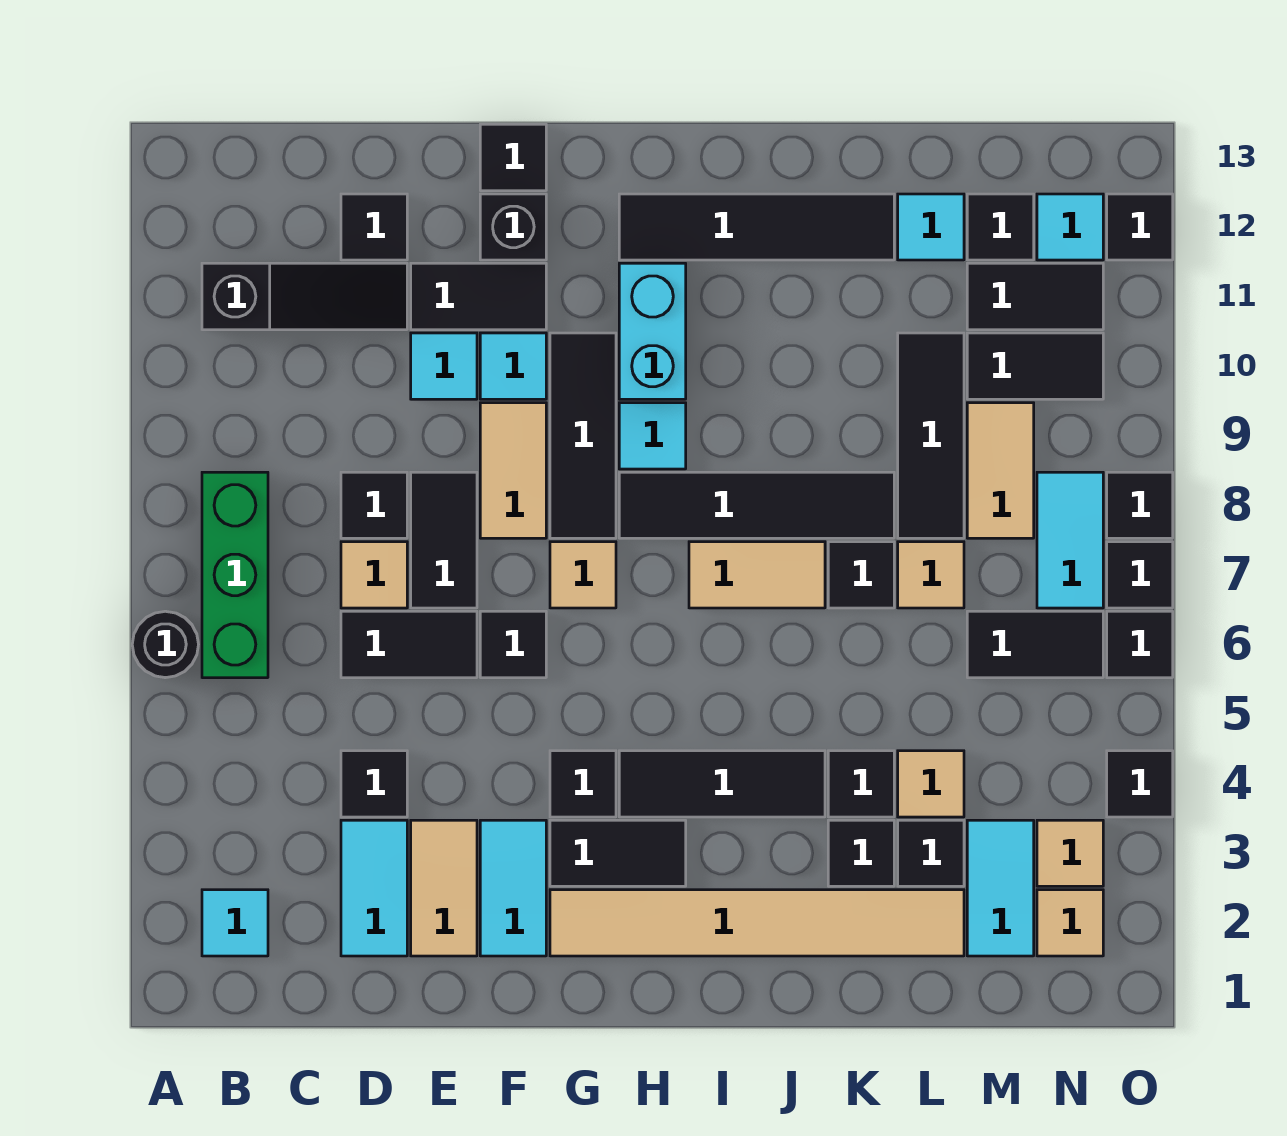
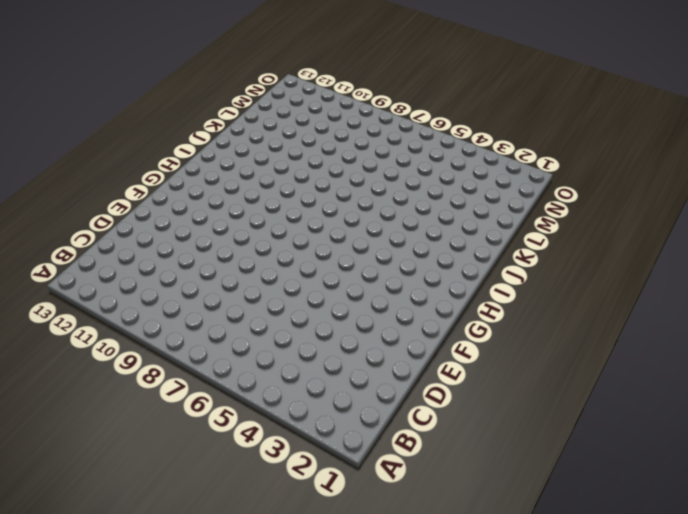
none -> black 1x1 round brick [132,611,198,678]
none -> cyan 1x1 tile [202,890,268,956]
none -> green 1x3 brick [202,472,268,678]
none -> black 1x3 slope [202,263,407,330]

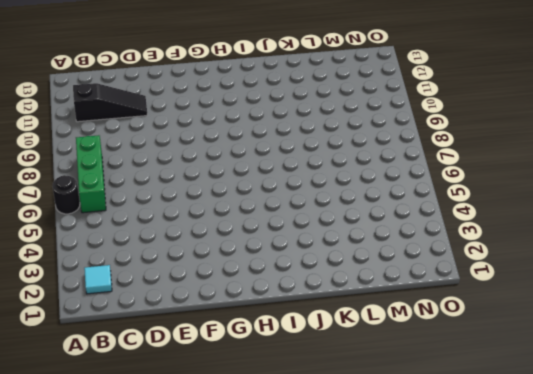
none -> cyan 1x2 tile [341,820,407,956]
none -> black 1x1 tile [341,751,407,817]
none -> black 1x2 tile [341,611,477,678]
none -> tan 1x1 tile [341,542,407,608]

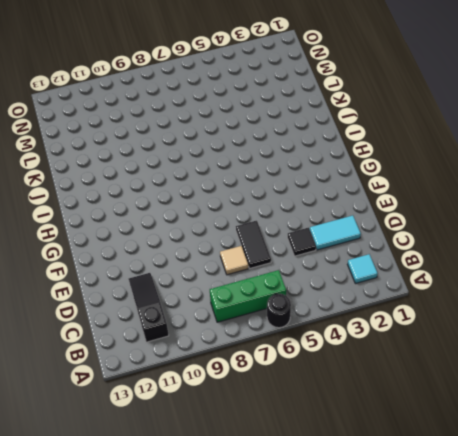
none -> black 1x1 tile [341,472,407,538]
none -> black 1x1 tile [341,194,407,260]
none -> tan 1x2 tile [411,820,477,956]
none -> black 1x2 tile [411,472,477,608]

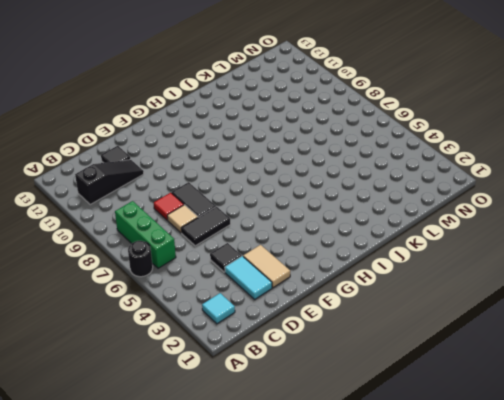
red 1x1 tile [154,193,184,220] -> black 1x1 tile [341,472,407,538]
none -> cyan 1x1 tile [411,333,477,399]
none -> black 1x2 tile [411,263,546,330]
none -> cyan 1x2 tile [480,820,546,956]
none -> black 1x1 tile [480,611,546,678]

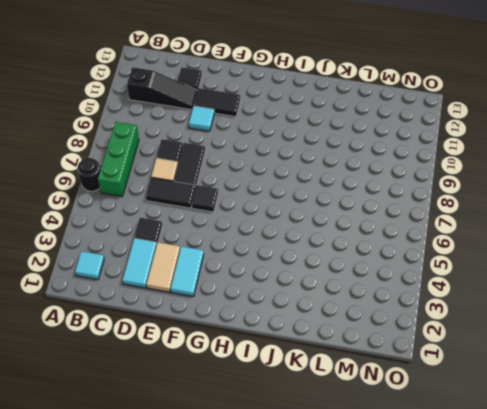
none -> tan 1x2 tile [480,403,546,538]
none -> cyan 1x1 tile [480,333,546,399]
none -> black 1x1 brick [480,194,546,260]
none -> black 1x1 tile [480,124,546,191]

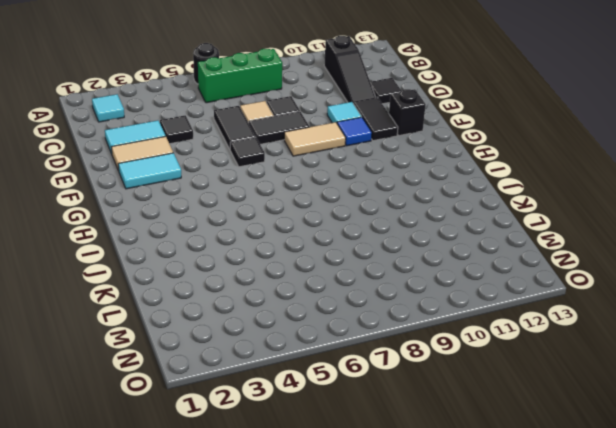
blue 1x1 tile [337,117,372,146] -> cyan 1x1 tile [480,333,546,399]
none -> black 1x1 tile [480,124,546,191]
none -> tan 1x6 tile [550,890,964,956]
none -> black 1x2 tile [550,820,686,886]
none -> black 1x1 tile [550,751,616,817]

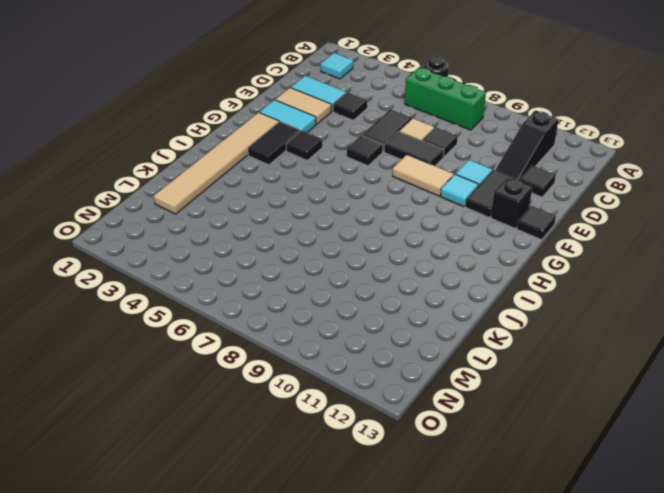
none -> tan 1x1 tile [550,542,616,608]
none -> black 1x3 tile [550,333,616,538]
none -> black 1x3 tile [619,751,825,817]
none -> black 1x4 tile [619,472,894,538]

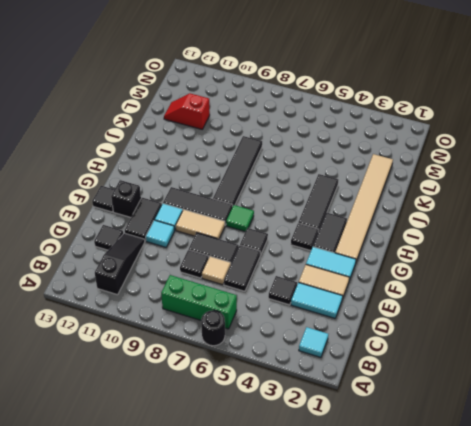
green 1x1 tile [226,205,254,232] -> tan 1x1 tile [550,542,616,608]
red 1x2 slope [164,93,210,129] -> cyan 1x1 tile [898,194,964,260]
none -> cyan 1x1 tile [619,403,686,469]
none -> cyan 1x2 brick [619,263,686,399]
none -> black 1x4 tile [619,194,894,260]
none -> tan 1x2 tile [689,542,825,608]

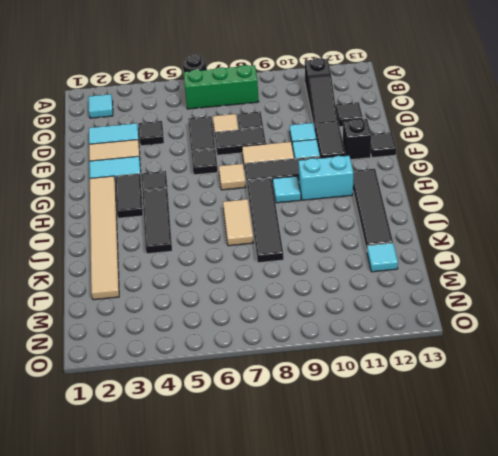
none -> black 1x1 tile [828,820,894,886]
none -> black 1x1 tile [828,751,894,817]
none -> black 1x1 tile [828,542,894,608]
none -> black 1x1 tile [898,820,964,886]

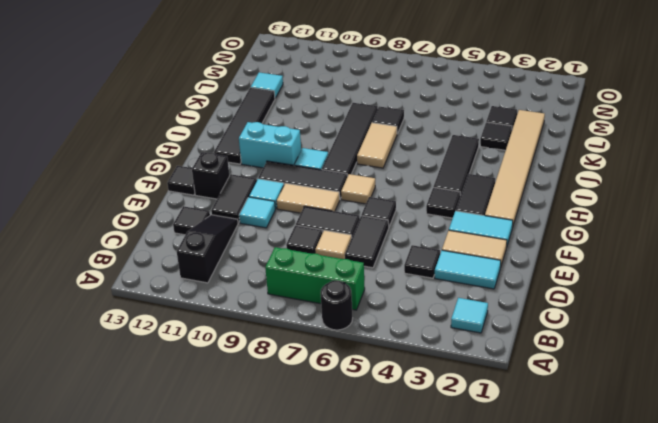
none -> black 1x1 tile [828,751,894,817]
none -> tan 1x1 tile [898,751,964,817]
none -> tan 1x1 tile [898,542,964,608]
none -> black 1x3 tile [898,333,964,538]

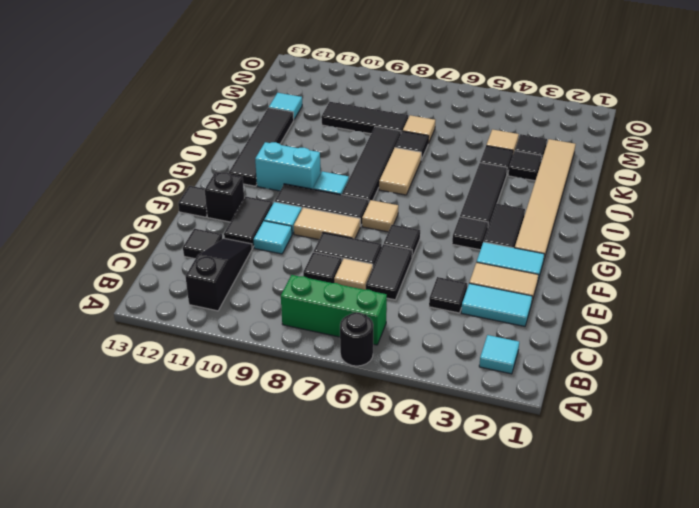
none -> cyan 1x2 tile [967,820,1034,956]
none -> black 1x2 tile [967,611,1103,678]
none -> tan 1x2 tile [967,403,1034,538]
none -> black 1x2 tile [967,333,1103,399]

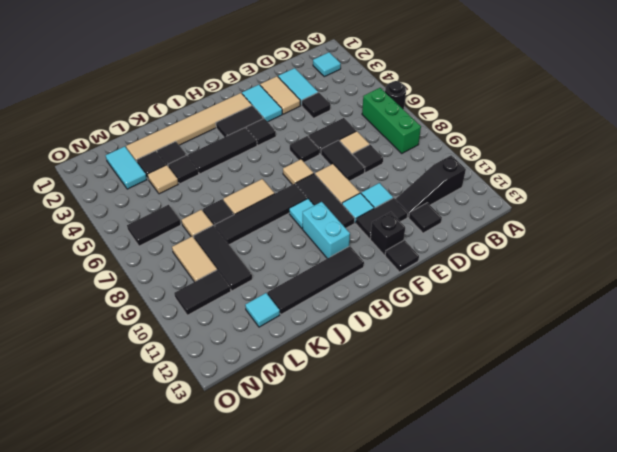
none -> black 1x2 tile [967,263,1103,330]
none -> black 1x1 tile [967,194,1034,260]
none -> tan 1x1 tile [1037,890,1103,956]
none -> tan 1x1 tile [1037,820,1103,886]

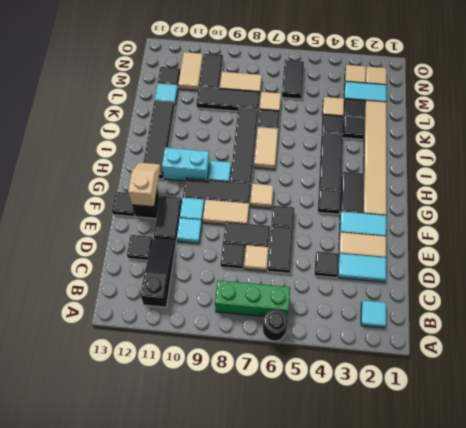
tan 1x2 slope [128,162,160,207] -> none
tan 1x2 tile [178,52,203,91] -> black 1x2 tile [967,263,1103,330]
none -> cyan 1x2 tile [1037,472,1103,608]
none -> cyan 1x1 tile [1037,194,1103,260]
none -> black 1x1 tile [1107,751,1173,817]
none -> black 1x1 tile [1107,611,1173,678]

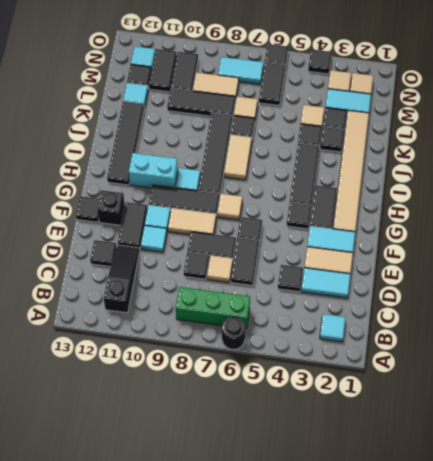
none -> black 1x1 tile [1107,542,1173,608]
none -> black 1x1 tile [1107,472,1173,538]
none -> black 1x1 tile [1107,194,1173,260]

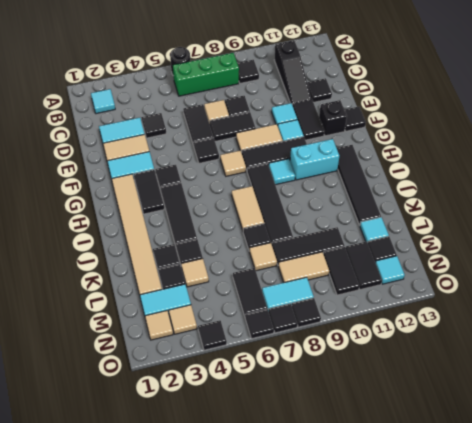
black 1x1 tile [237,60,259,83] -> black 1x1 tile moved to [1107,194,1173,260]

